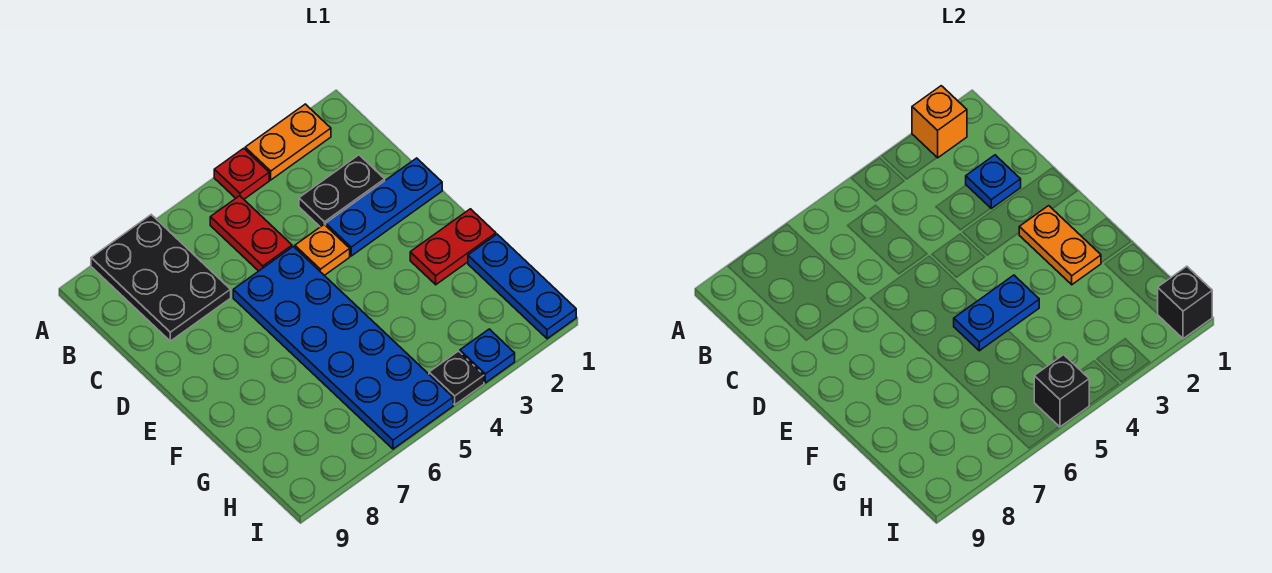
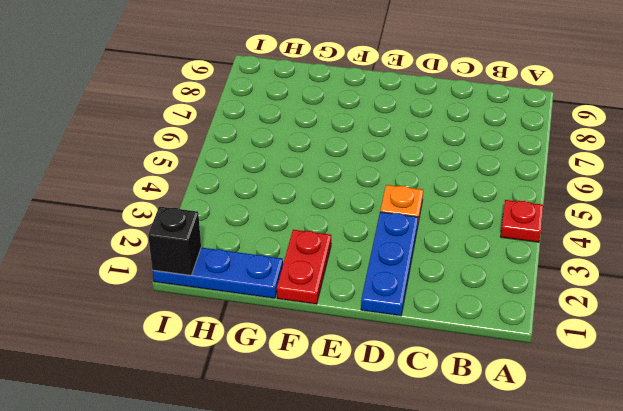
none -> orange 1x2 plate [245,104,331,180]
none -> black 2x3 plate [91,215,231,341]
none -> red 1x2 plate [210,196,292,271]

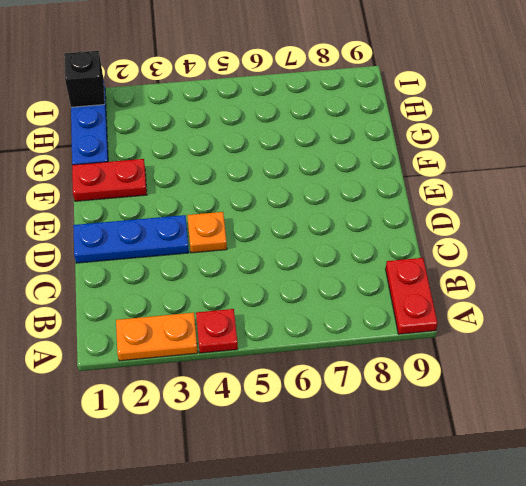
red 1x2 plate [386,258,437,334] -> red 1x2 plate moved to [210,196,292,271]
none -> black 2x3 plate [91,215,231,341]
none -> black 1x2 plate [299,155,385,227]
none -> blue 2x6 plate [233,246,453,449]

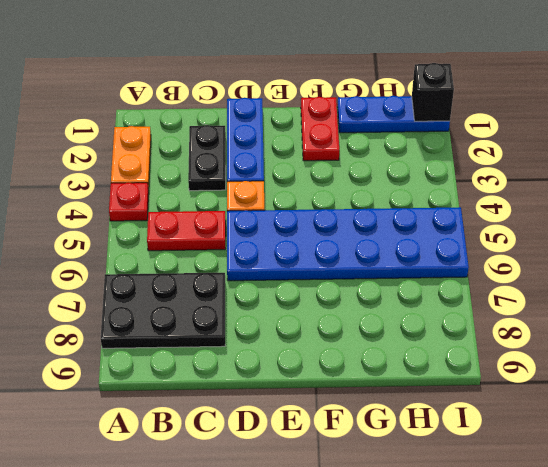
none -> blue 1x1 plate [460,329,515,383]
none -> black 1x1 plate [429,351,484,405]
none -> orange 1x1 brick [912,86,967,158]

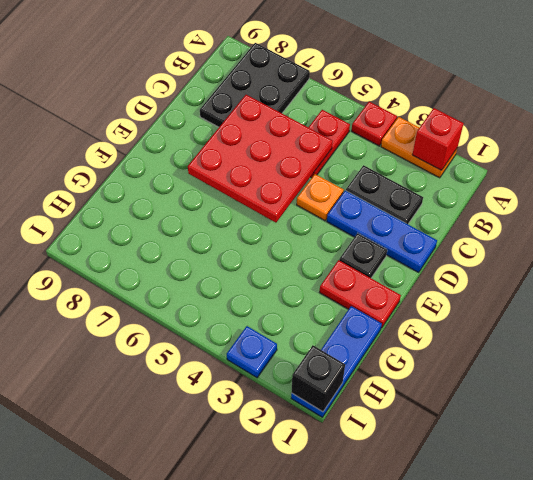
red 1x1 brick [412,108,464,170] -> orange 1x1 brick [912,86,967,158]
red 3x3 plate [188,95,333,223] -> none
black 1x1 plate [339,233,387,278] -> black 1x1 plate moved to [429,351,484,405]
none -> blue 2x6 plate [233,246,453,449]
none -> blue 1x1 plate [966,155,1021,208]
none -> orange 1x2 plate [1019,206,1101,285]

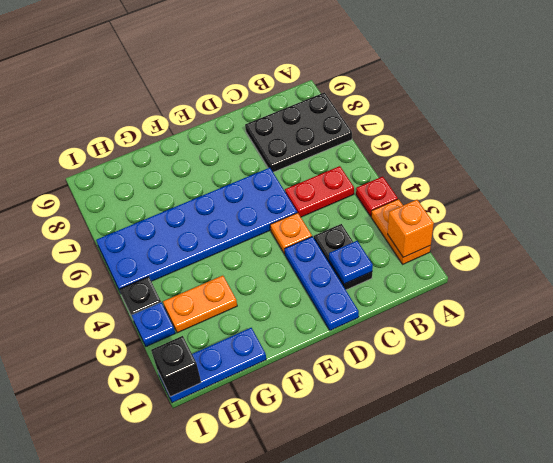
orange 1x2 plate [163,275,237,333] -> orange 1x2 plate moved to [1019,206,1101,285]
none -> red 1x2 plate [410,209,496,285]
none -> blue 1x2 plate [954,275,1039,351]
none -> black 1x1 brick [1034,355,1089,427]

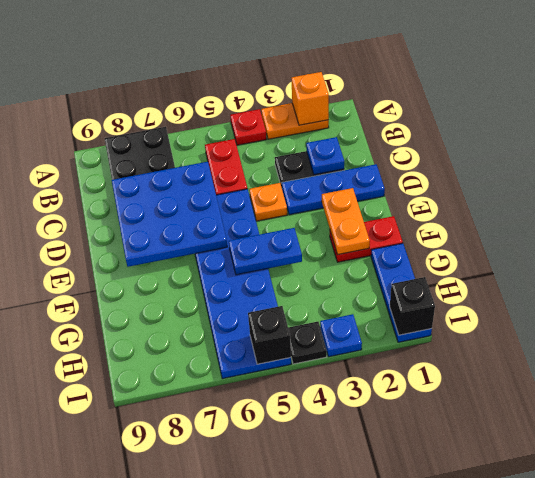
blue 3x3 plate [112,162,227,267] -> none

